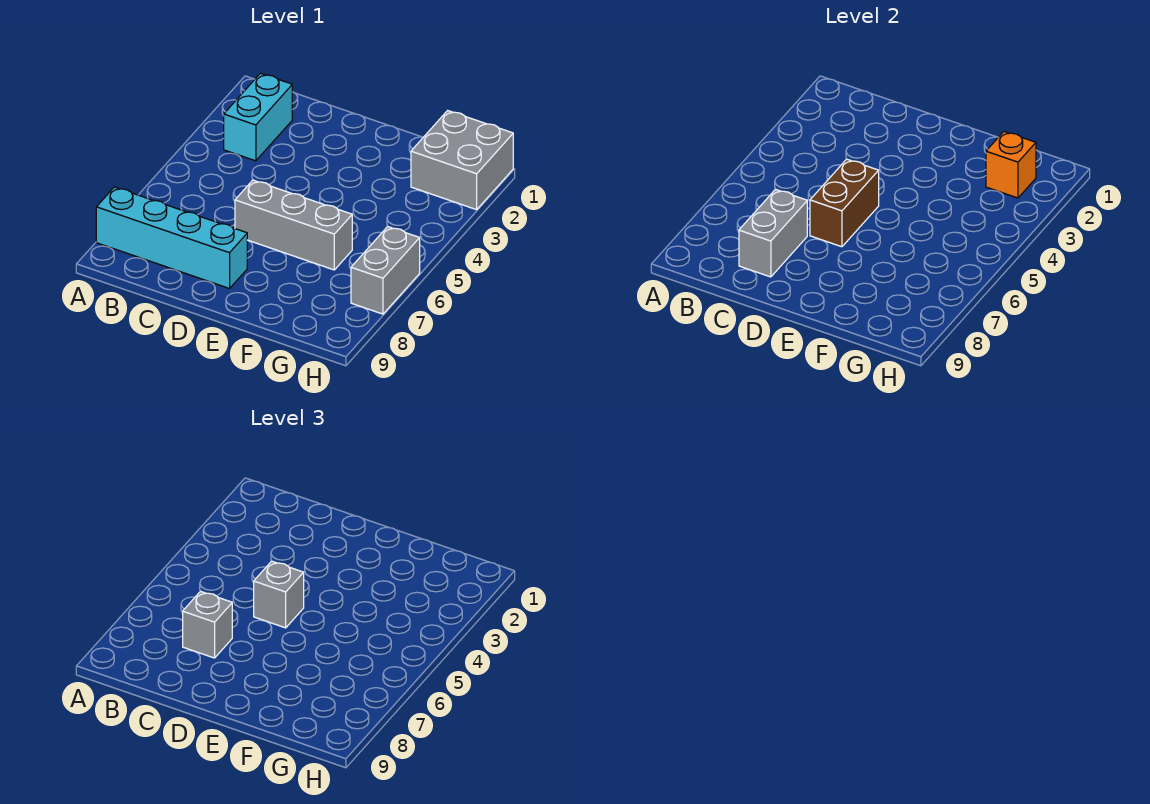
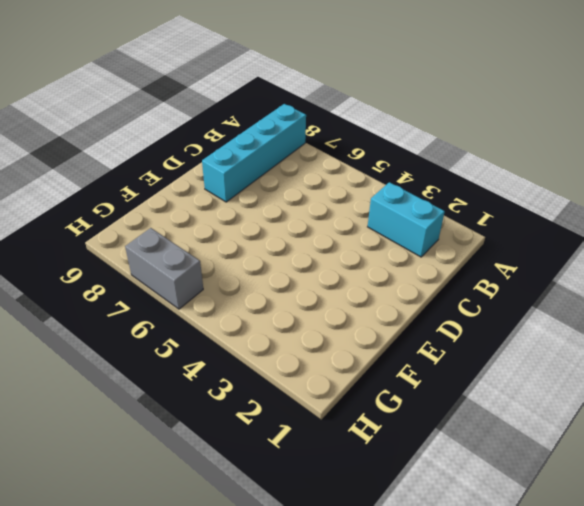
none -> grey 1x3 brick [235,180,352,270]
none -> grey 2x2 brick [411,111,513,210]

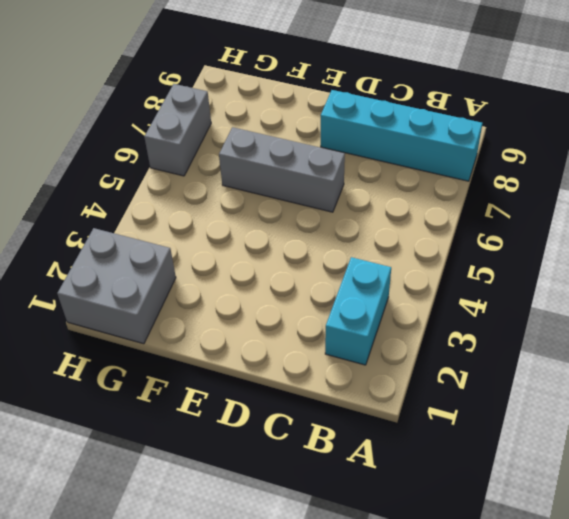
none -> grey 1x2 brick [739,189,807,277]
none -> brown 1x2 brick [810,159,879,247]

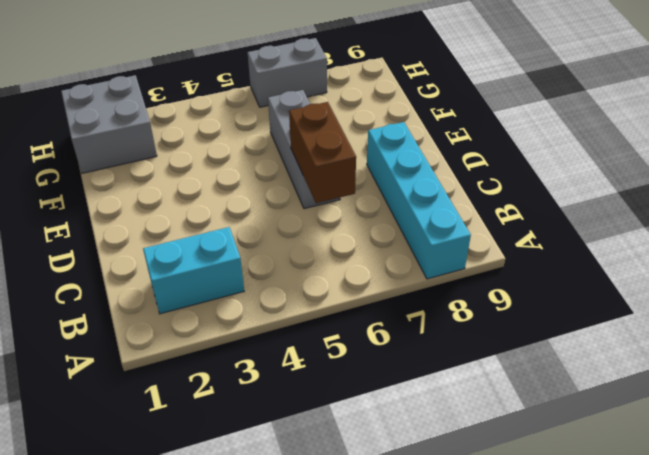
brown 1x2 brick [289,102,356,203] -> brown 1x2 brick turned to [810,159,879,247]
none -> grey 1x2 brick [739,189,807,277]
none -> orange 1x1 brick [986,132,1036,198]

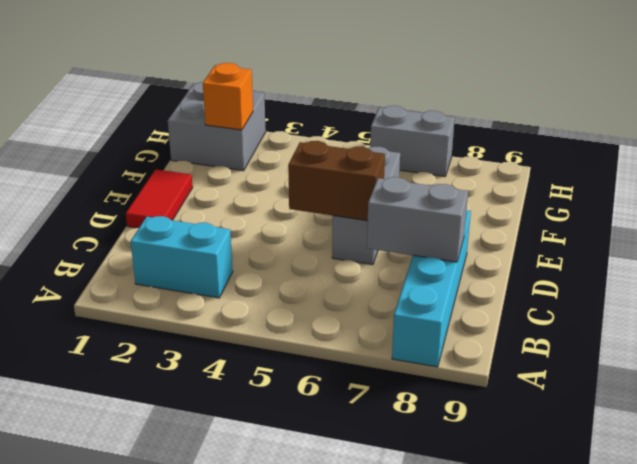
red 1x2 tile [126,169,193,228] -> none
none -> grey 1x1 brick [183,591,232,658]
none -> grey 1x1 brick [254,561,304,628]

